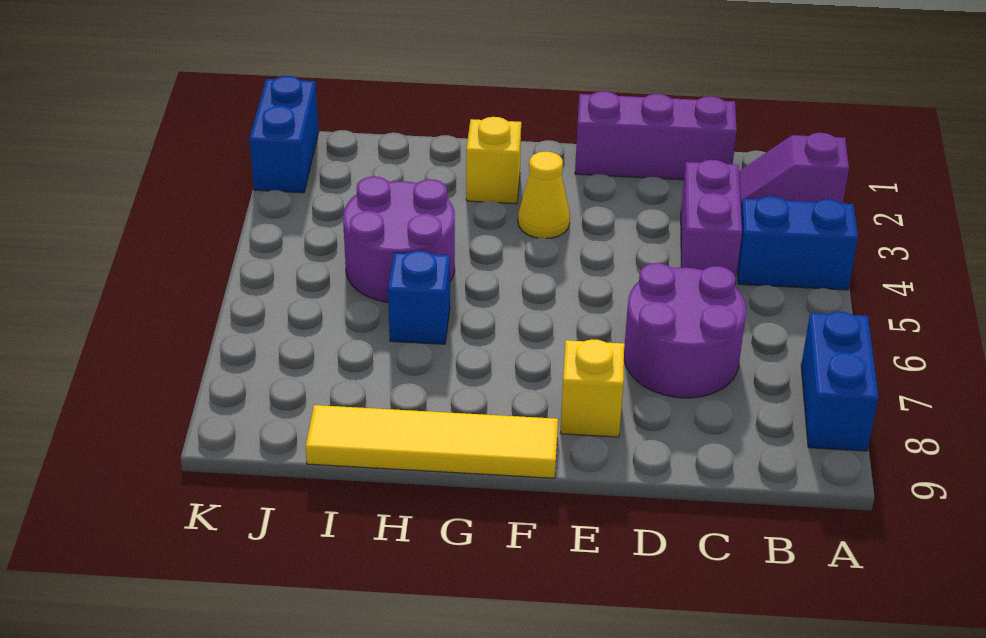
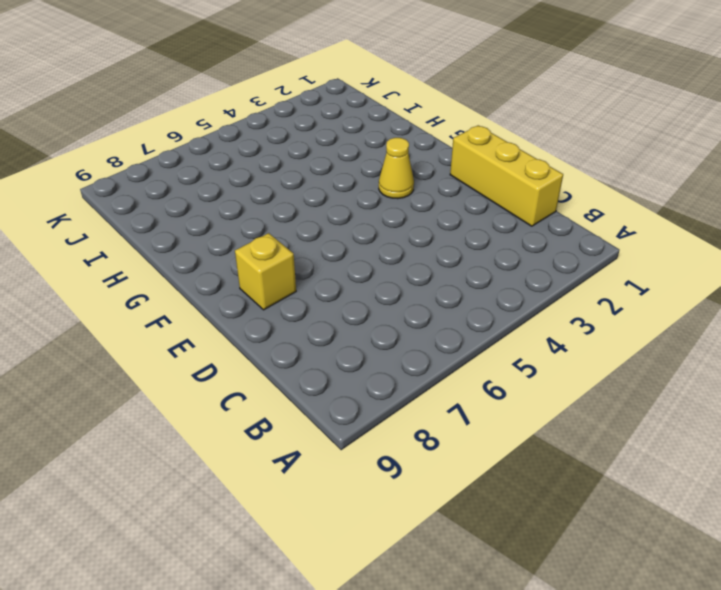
yellow 1x3 brick [450,125,563,226] -> purple 1x3 brick [575,91,737,180]
none -> purple 1x2 slope [739,133,849,210]
none -> blue 1x2 brick [737,197,858,290]
none -> blue 1x2 brick [801,312,878,451]

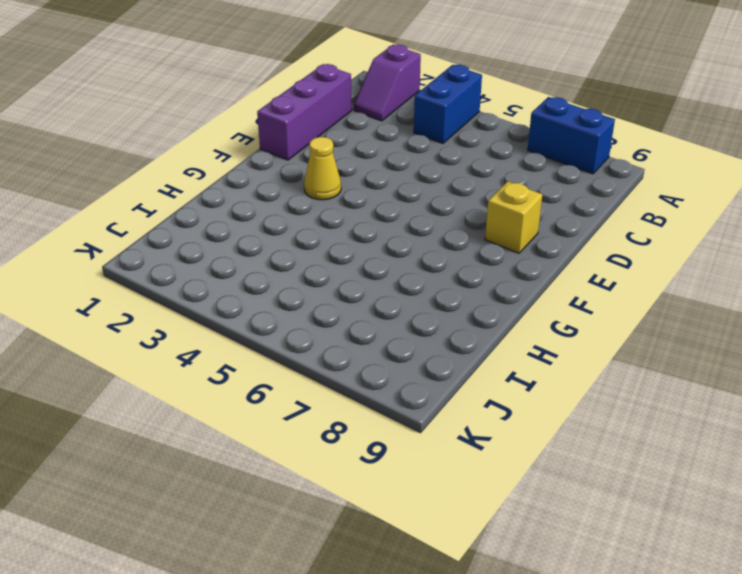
none -> purple 1x2 brick [681,160,742,278]
none -> purple 2x2 round brick [624,263,746,398]
none -> yellow 1x4 tile [305,405,558,478]

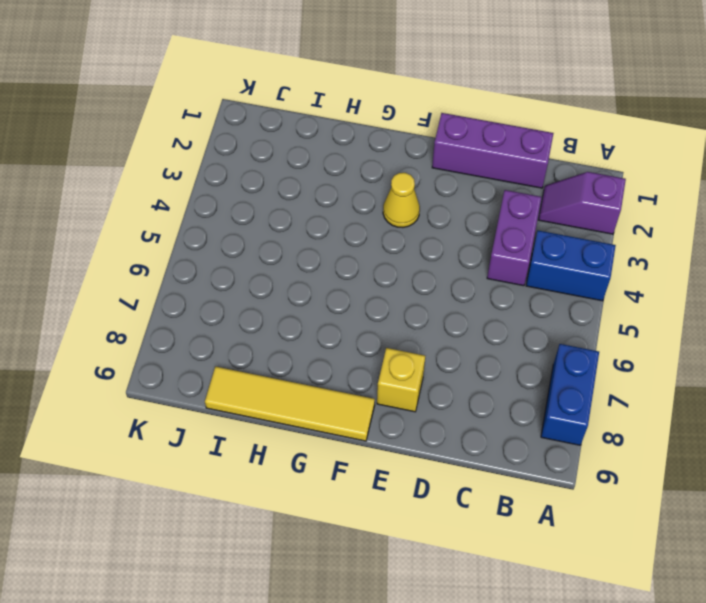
none -> purple 2x2 round brick [624,263,746,398]
none -> yellow 1x1 brick [466,117,521,204]
none -> purple 2x2 round brick [343,176,455,302]

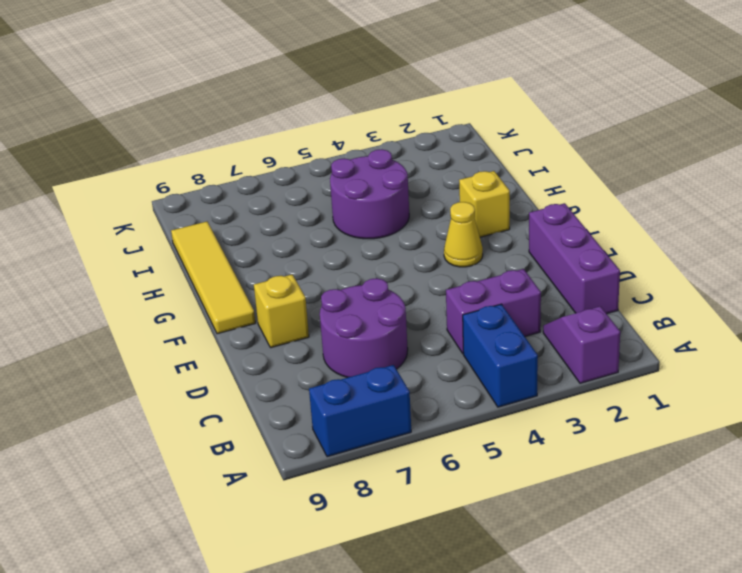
none -> blue 1x1 brick [388,251,450,344]
none -> blue 1x2 brick [249,76,319,193]

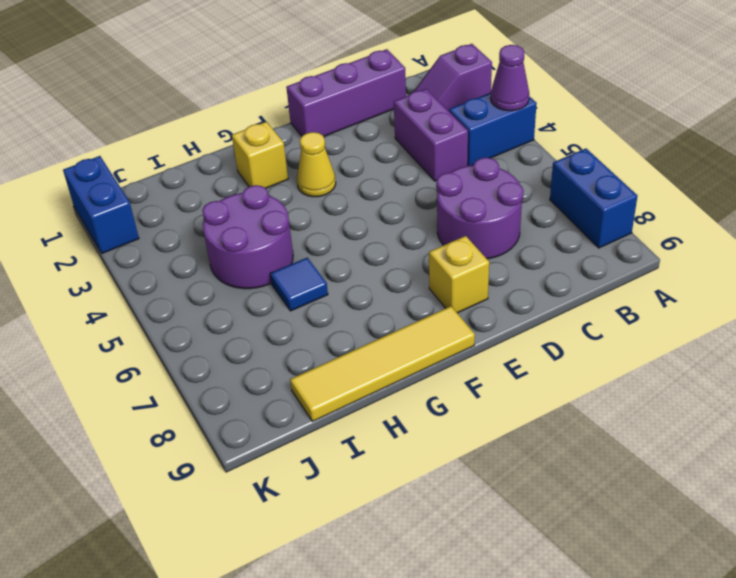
purple 1x1 cone [490,45,529,111] -> none
blue 1x1 tile [270,258,328,311] -> blue 1x1 brick [388,251,450,344]

